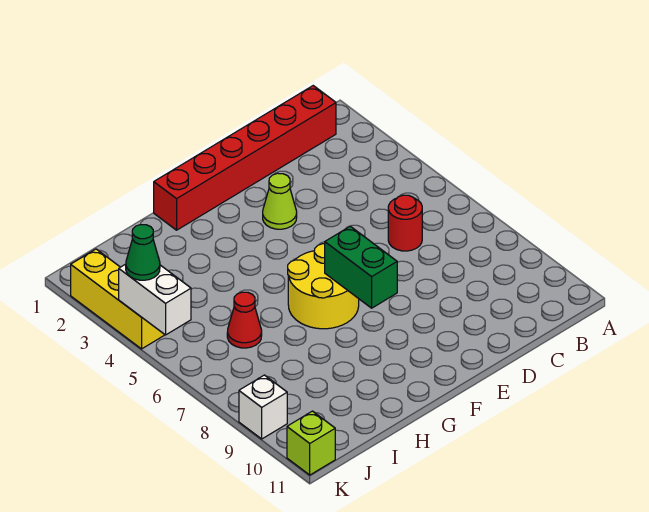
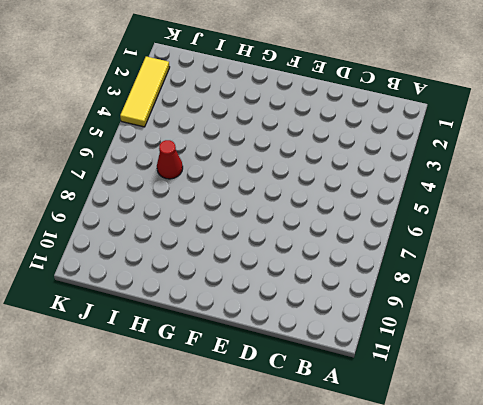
yellow 1x3 tile [120,57,170,127] -> yellow 1x3 brick [71,249,165,349]
none -> red 1x6 brick [154,86,336,230]
none -> red 1x1 round brick [388,195,422,251]

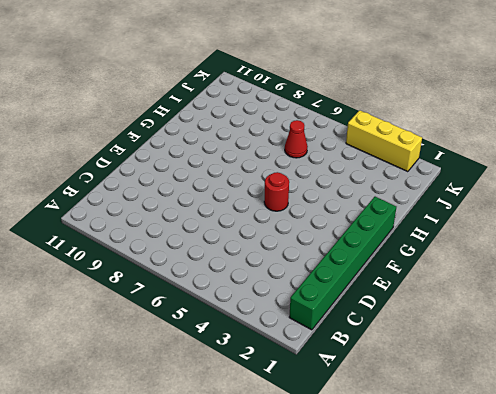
green 1x6 brick [289,197,396,330] -> red 1x6 brick [154,86,336,230]
red 1x1 round brick [264,172,289,211] -> red 1x1 round brick moved to [388,195,422,251]
none -> lime 1x1 cone [263,173,297,229]
none -> yellow 2x2 round brick [288,244,359,329]

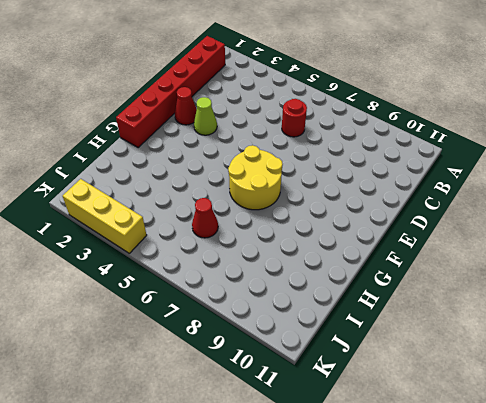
red 1x1 cone [175,87,197,125] -> none
none -> white 1x1 brick [239,375,287,439]
none -> lime 1x1 brick [287,411,335,475]

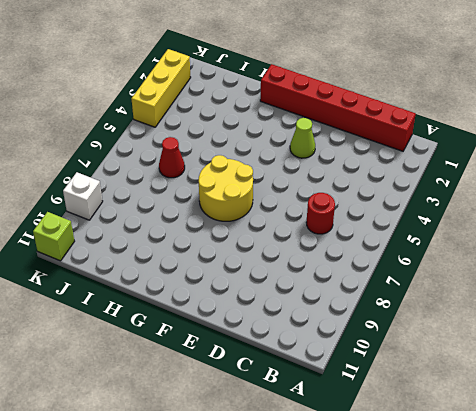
none -> green 1x2 brick [325,226,397,308]
none -> white 1x2 brick [119,264,191,335]

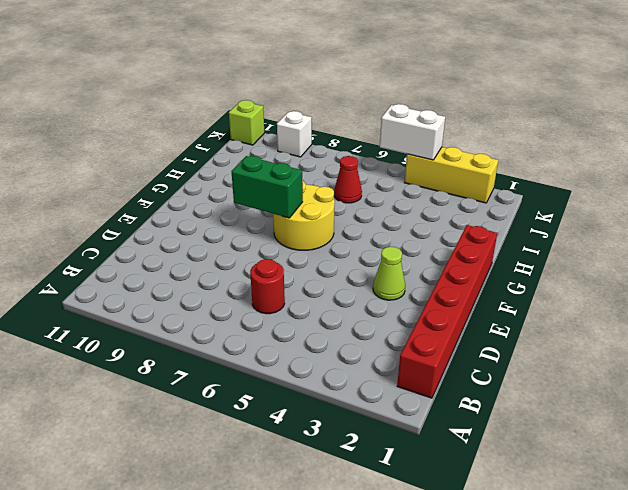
none -> green 1x1 cone [126,225,160,280]

